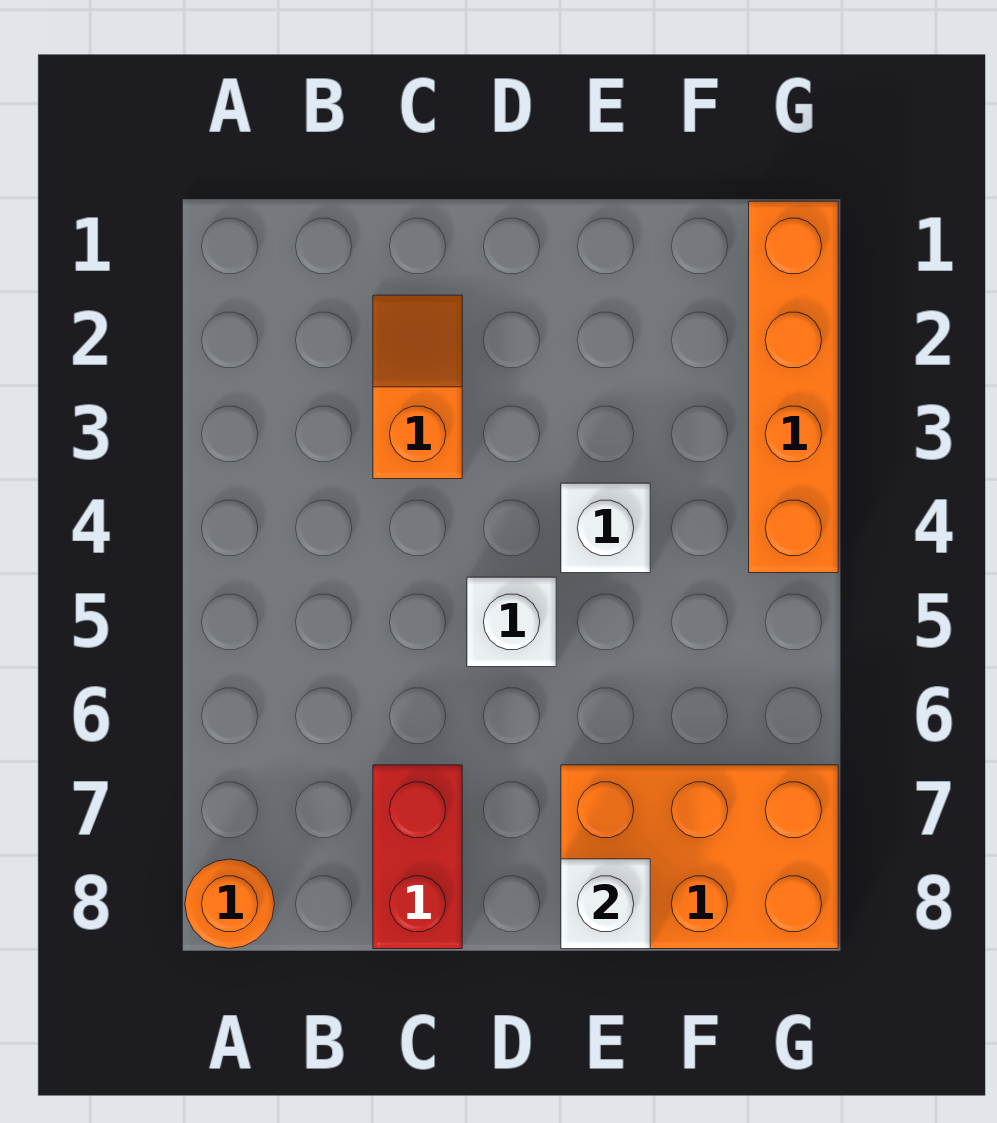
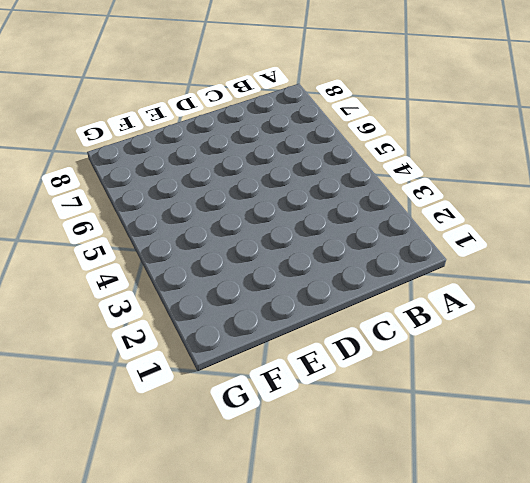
none -> orange 1x1 round brick [185,859,274,949]
none -> orange 1x2 slope [373,295,462,479]

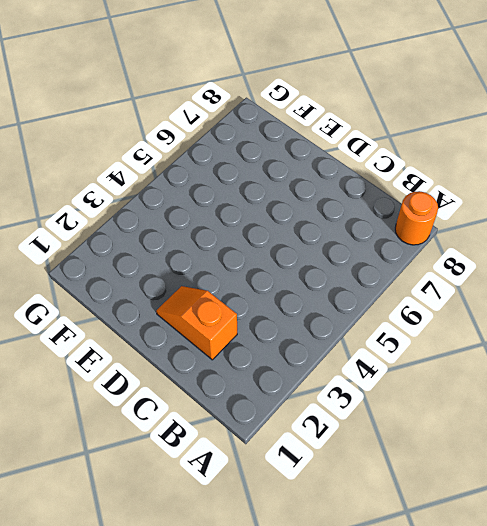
orange 1x2 slope [156,286,237,360] -> orange 1x2 slope turned to [373,295,462,479]
none -> red 1x2 brick [373,765,462,949]
none -> white 1x1 brick [467,577,556,667]

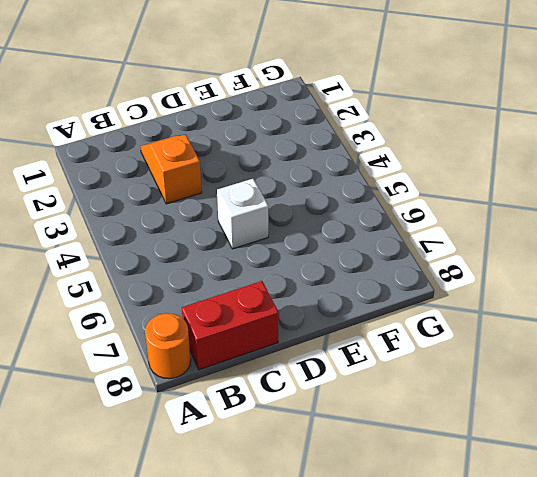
red 1x2 brick [182,281,279,370] -> red 1x2 brick turned to [373,765,462,949]
none -> white 1x1 brick [561,483,650,573]
none -> orange 2x3 brick [561,765,838,949]

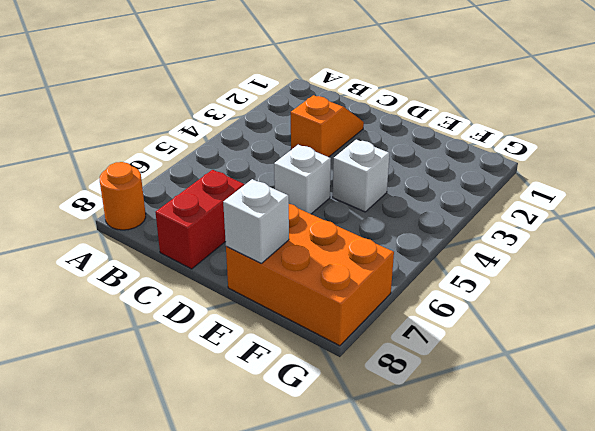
none -> orange 1x4 brick [749,201,838,573]

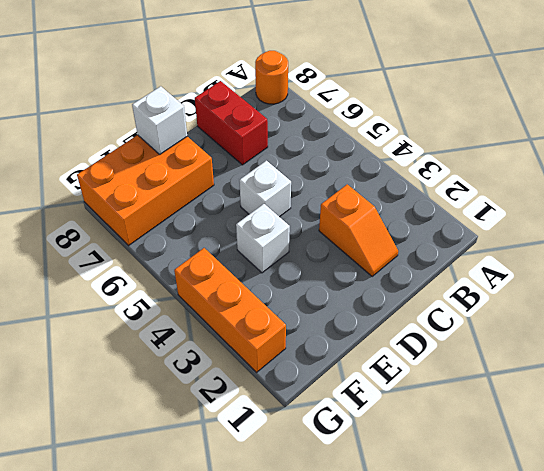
orange 1x3 brick [174,248,286,372] -> orange 1x4 brick [749,201,838,573]

